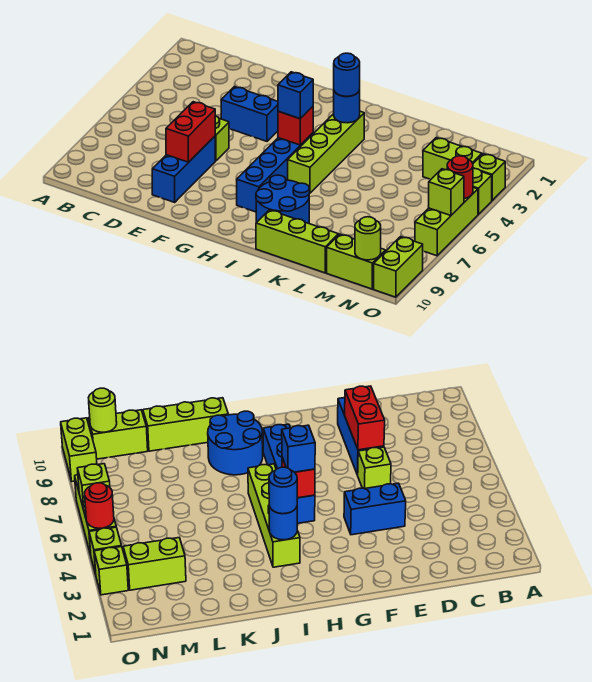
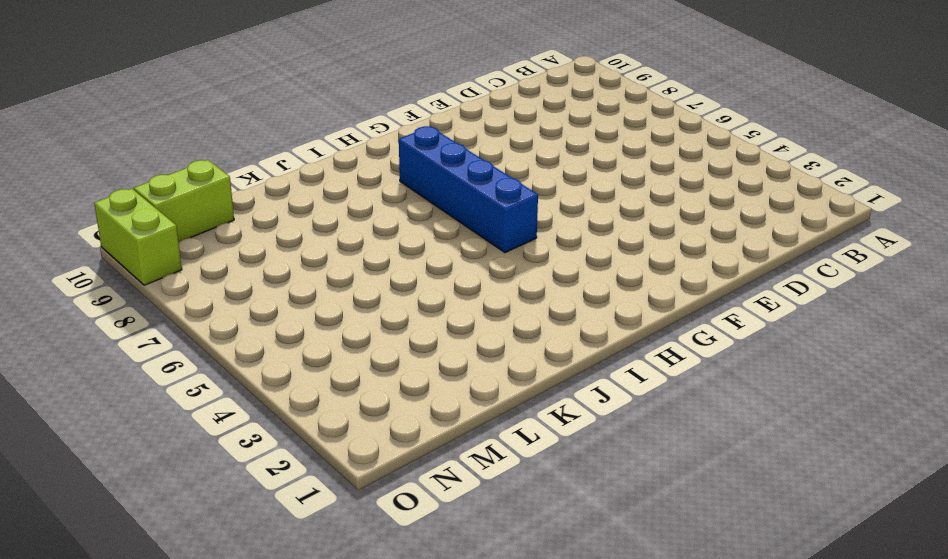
none -> blue 1x2 brick [221,87,278,141]
none -> lime 1x1 brick [215,116,229,161]
none -> blue 1x3 brick [152,136,215,202]

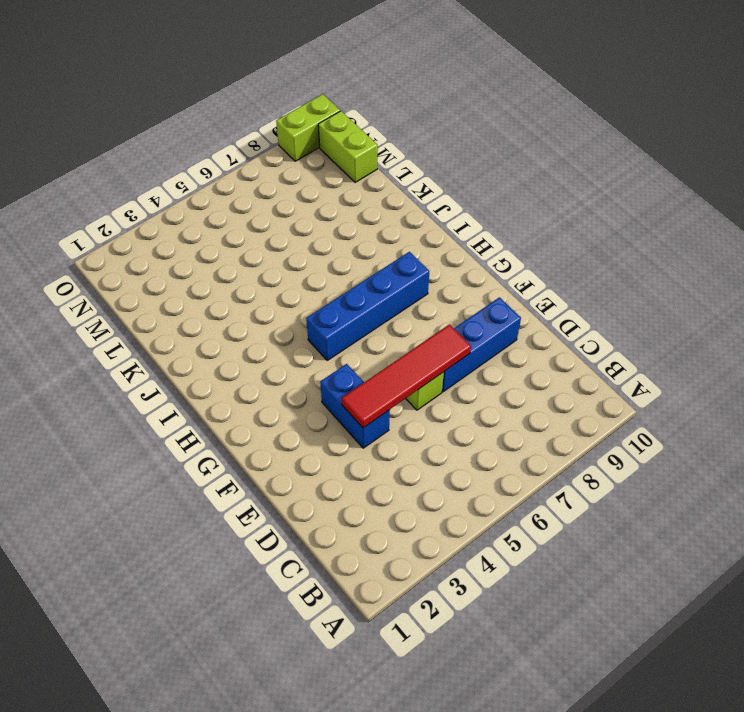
red 1x4 tile [342,325,471,428] -> red 1x2 brick [166,102,215,162]
none -> lime 1x4 brick [288,111,364,193]
none -> blue 2x2 round brick [256,175,310,223]
none -> lime 1x3 brick [256,210,339,273]

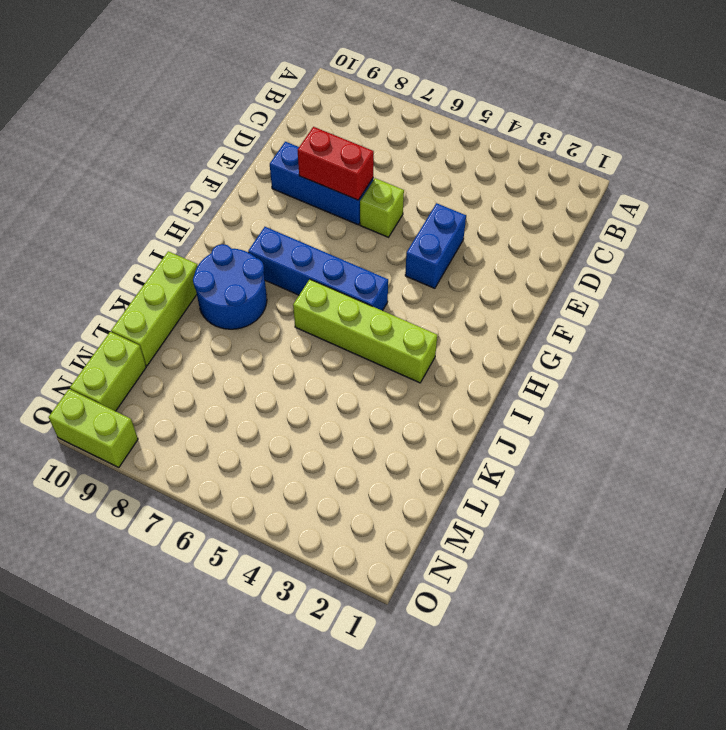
none -> lime 1x2 brick [423,138,482,179]
none -> lime 1x1 brick [473,154,505,200]
none -> lime 1x1 brick [473,168,492,214]

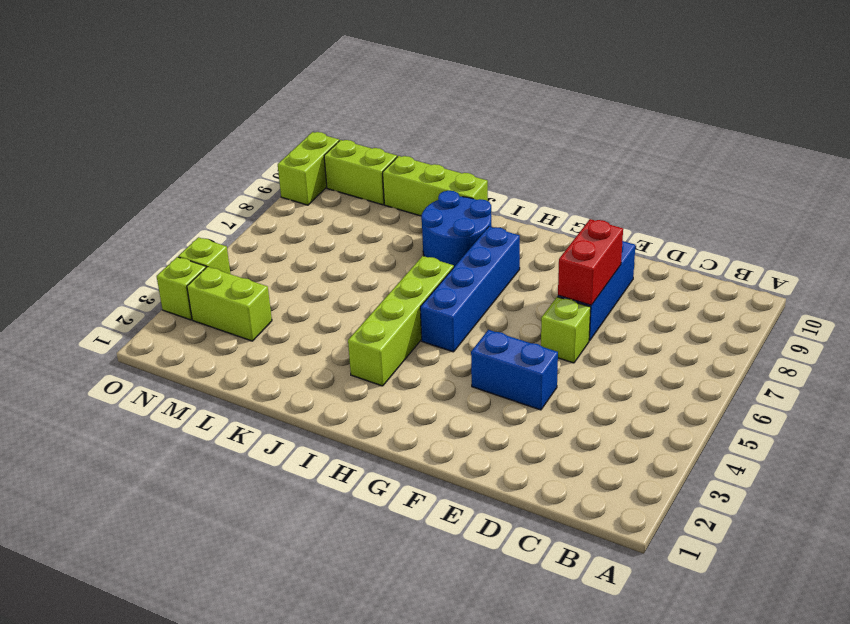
none -> lime 1x3 brick [415,187,478,256]
none -> red 1x1 brick [278,107,313,145]
none -> blue 1x1 round brick [334,90,360,123]

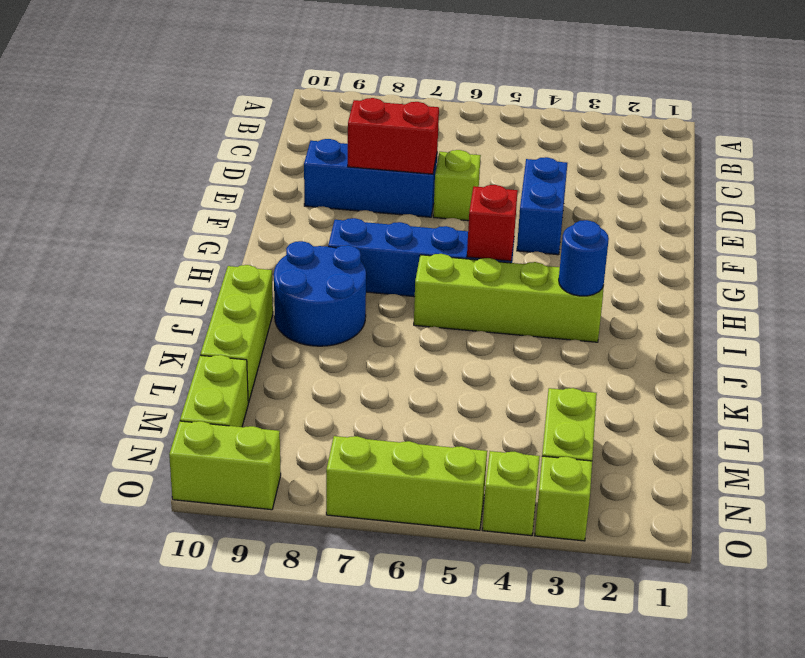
none -> lime 1x1 round brick [355,217,381,260]
none -> red 1x1 round brick [447,156,473,199]
none -> lime 1x1 brick [429,169,464,216]

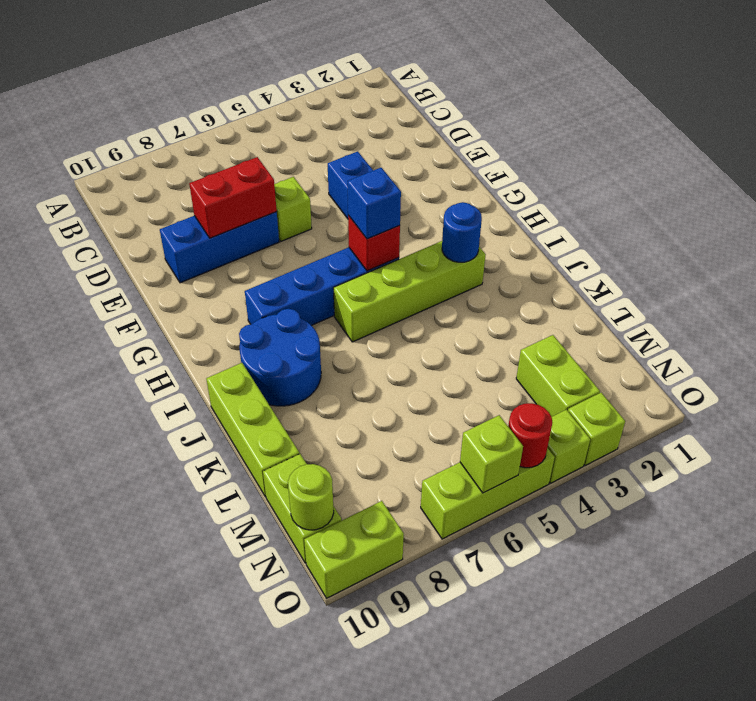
none -> blue 1x1 round brick [334,53,360,96]

